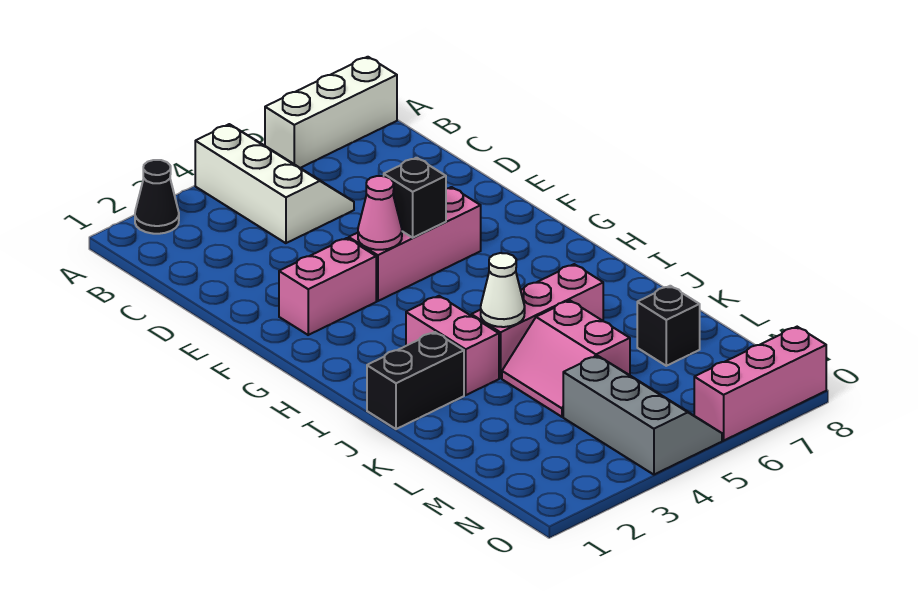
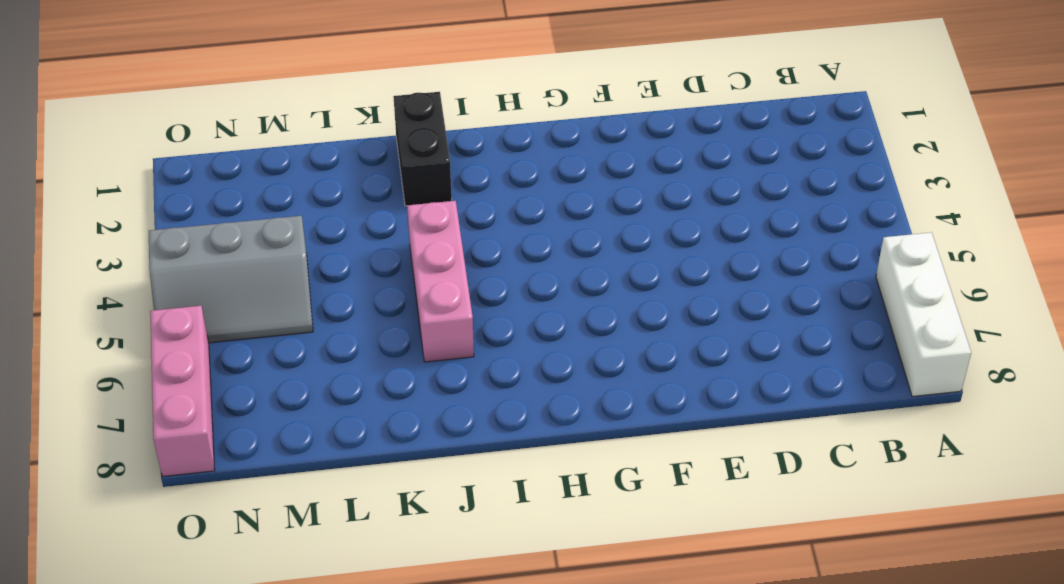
none -> black 1x1 cone [135,160,179,234]
none -> white 2x3 slope [195,124,354,243]
none -> pink 1x2 brick [279,238,376,335]

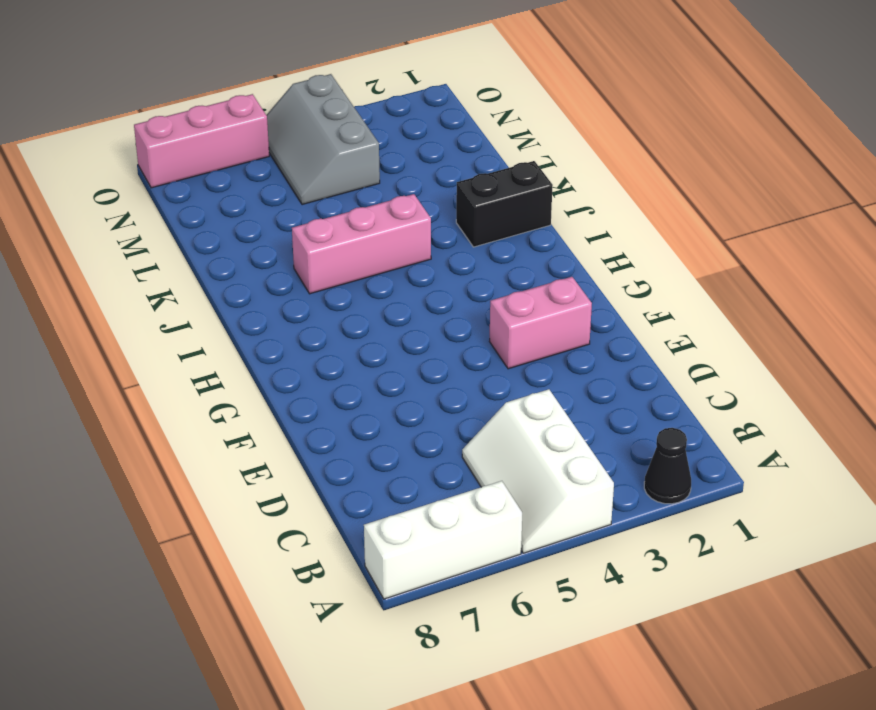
none -> pink 1x3 brick [349,187,481,301]
none -> pink 1x2 brick [406,296,499,395]
none -> pink 2x2 slope [502,301,630,417]

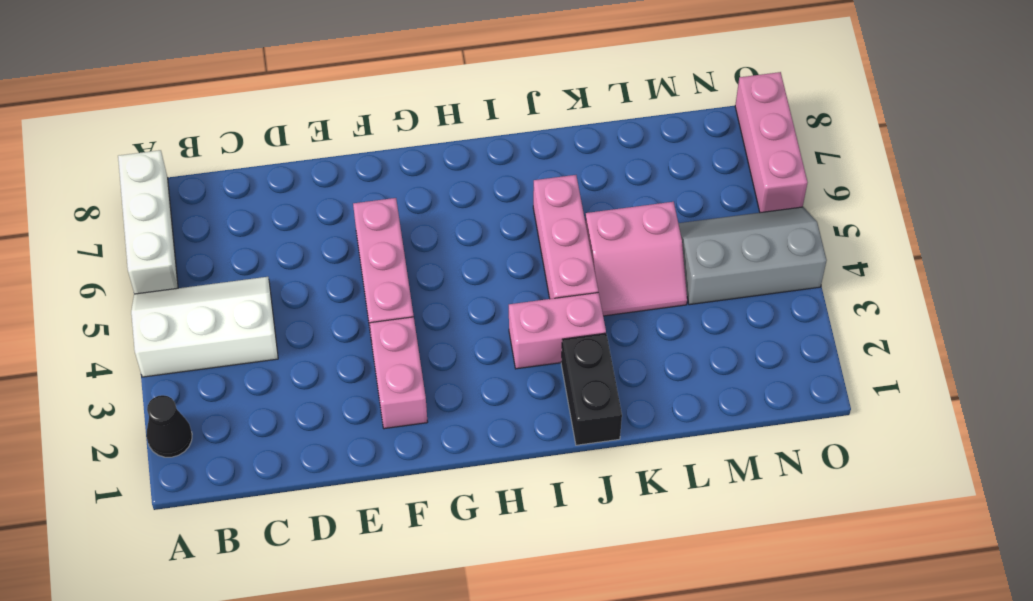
none -> black 1x1 brick [637,286,700,366]
none -> pink 1x1 cone [358,176,402,250]
none -> black 1x1 brick [384,158,446,238]

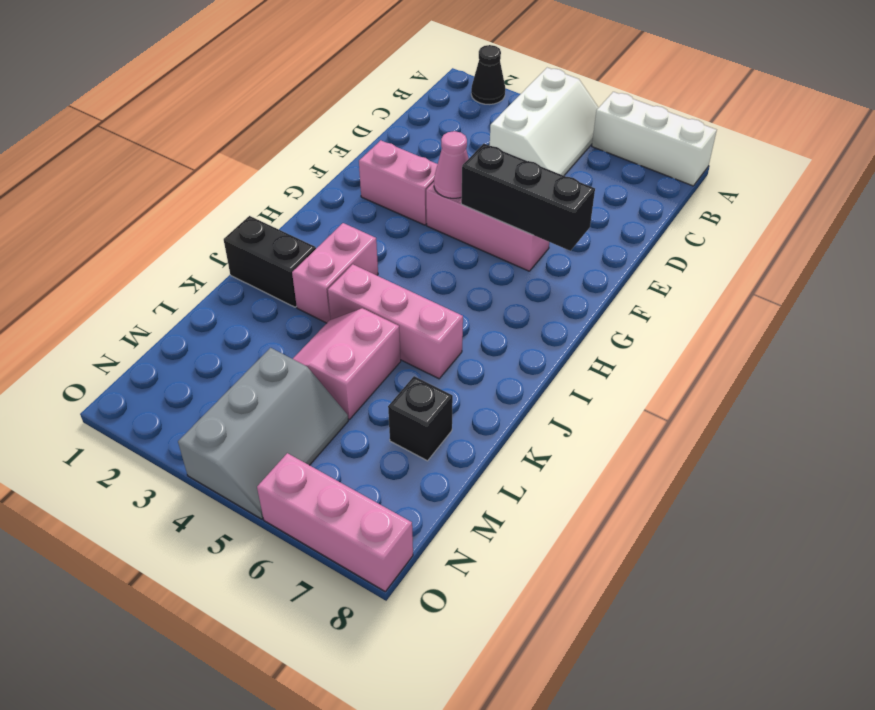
black 1x3 brick [461,144,595,251] -> black 1x1 brick [384,158,446,238]
none -> white 1x1 cone [481,253,525,327]

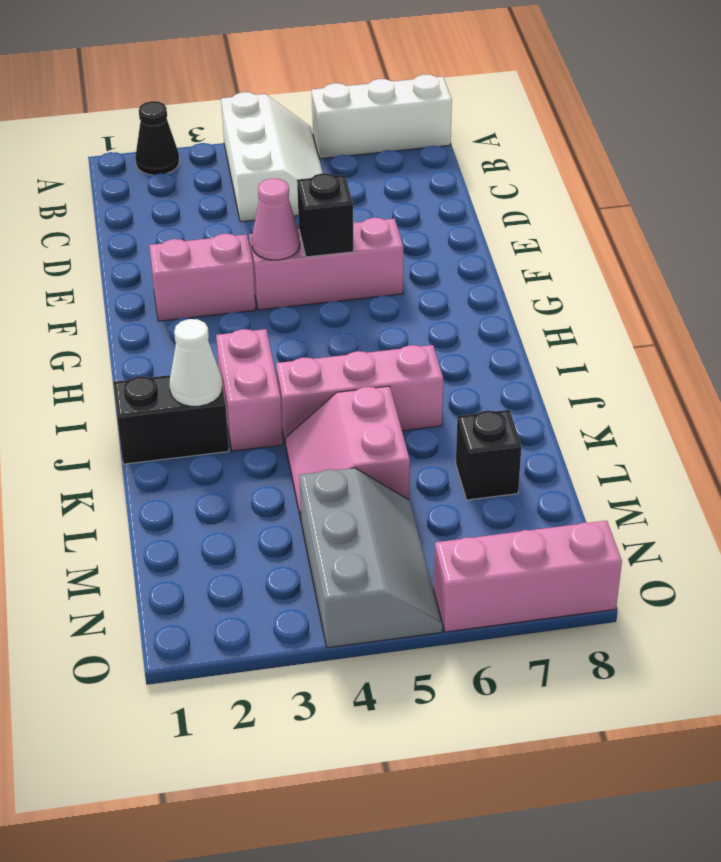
white 1x1 cone [169,319,222,406] -> white 1x1 cone moved to [481,253,525,327]

